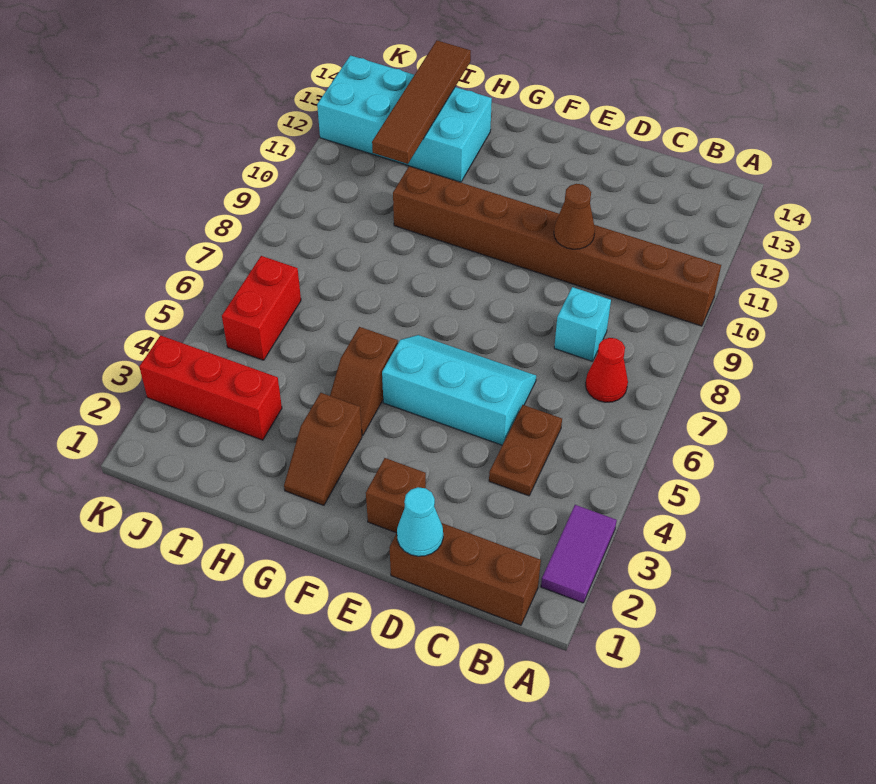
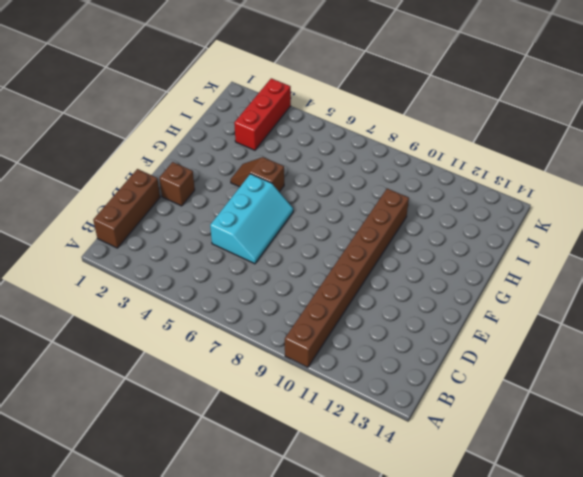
none -> purple 1x2 tile [541,505,617,603]
none -> red 1x1 cone [586,338,628,402]
none -> brown 1x2 plate [489,405,562,496]

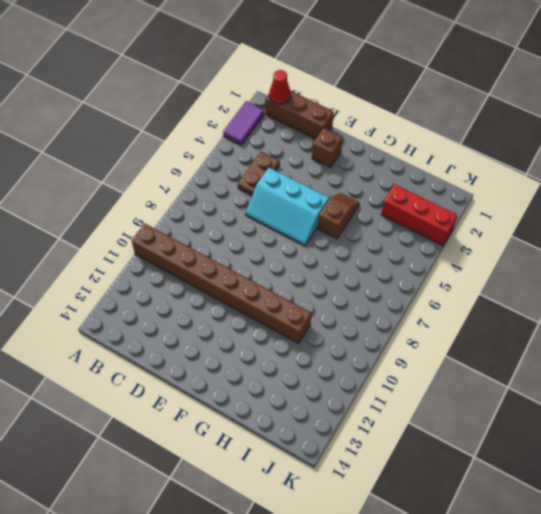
red 1x1 cone [269,70,291,104] -> red 1x1 cone moved to [586,338,628,402]
none -> cyan 1x1 brick [554,287,611,361]
none -> brown 1x2 slope [284,393,362,505]
none -> cyan 2x4 brick [317,55,492,182]

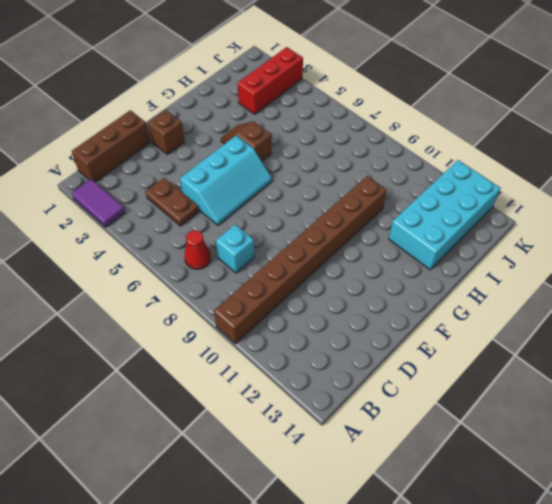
none -> brown 1x2 slope [284,393,362,505]
none -> red 1x2 brick [222,256,301,360]
none -> cyan 1x1 cone [397,487,443,556]

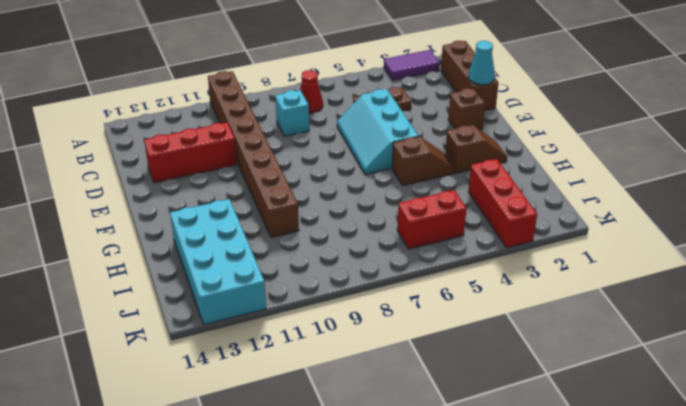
red 1x3 brick [144,122,237,183] -> none
none -> brown 1x1 cone [554,184,595,249]
none -> brown 1x4 tile [372,41,471,164]

